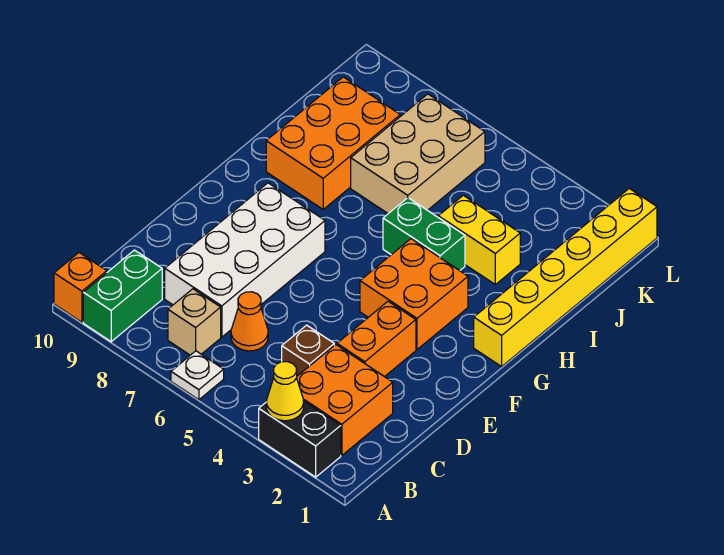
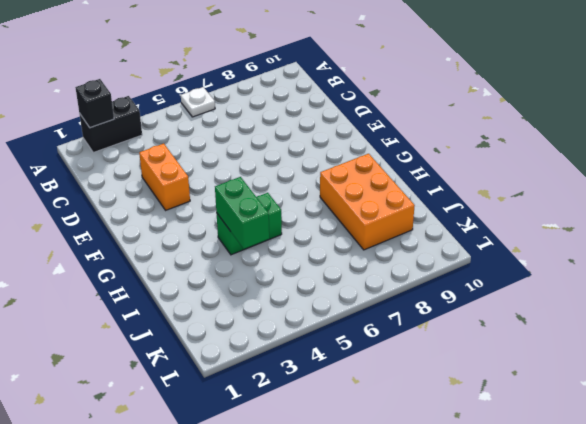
black 1x1 brick [75,79,114,128] -> none
green 1x2 brick [215,177,269,249] -> green 1x2 brick moved to [83,250,162,342]
none -> orange 1x1 brick [54,253,107,322]
none -> orange 2x2 brick [297,345,393,456]
none -> tan 1x1 brick [168,289,221,355]

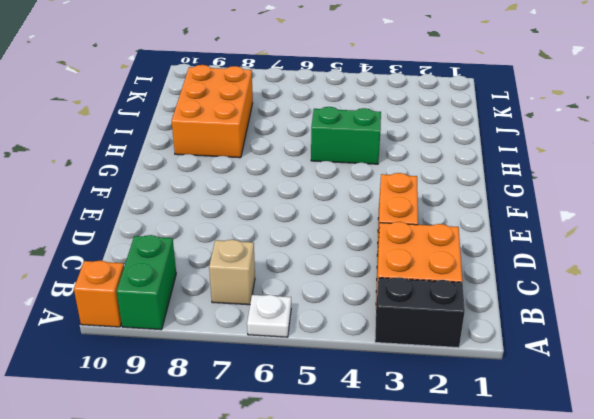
none -> brown 1x1 brick [282,325,334,376]
none -> orange 1x1 cone [231,292,268,351]
none -> white 2x4 brick [165,183,325,337]

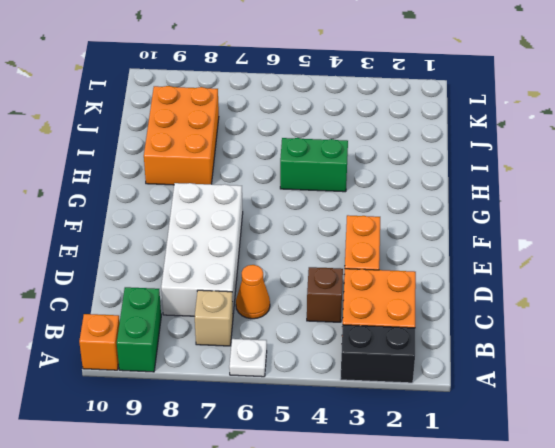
none -> orange 2x2 brick [360,239,468,349]
none -> yellow 1x6 brick [474,188,657,367]
none -> yellow 1x2 brick [438,195,520,285]

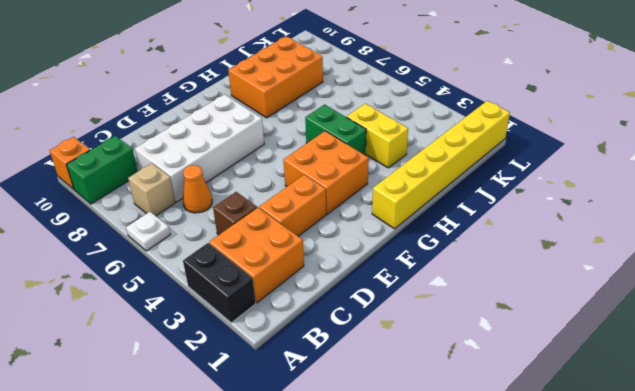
none -> tan 2x3 brick [351,94,485,214]
none -> yellow 1x1 cone [266,362,304,421]

